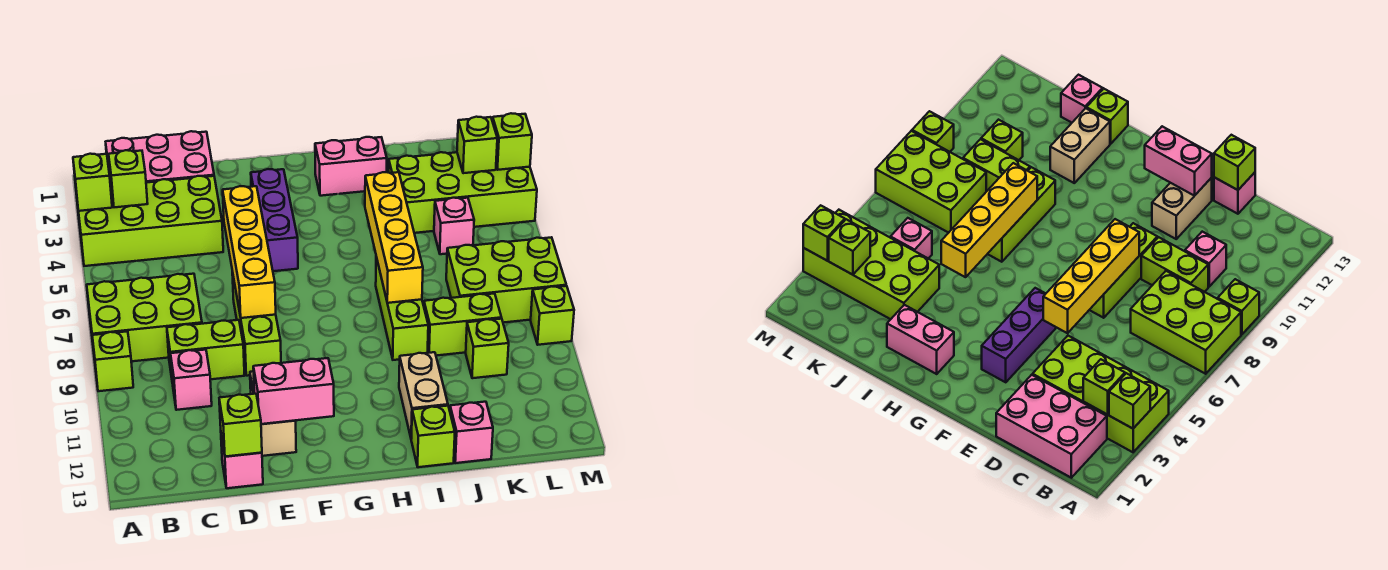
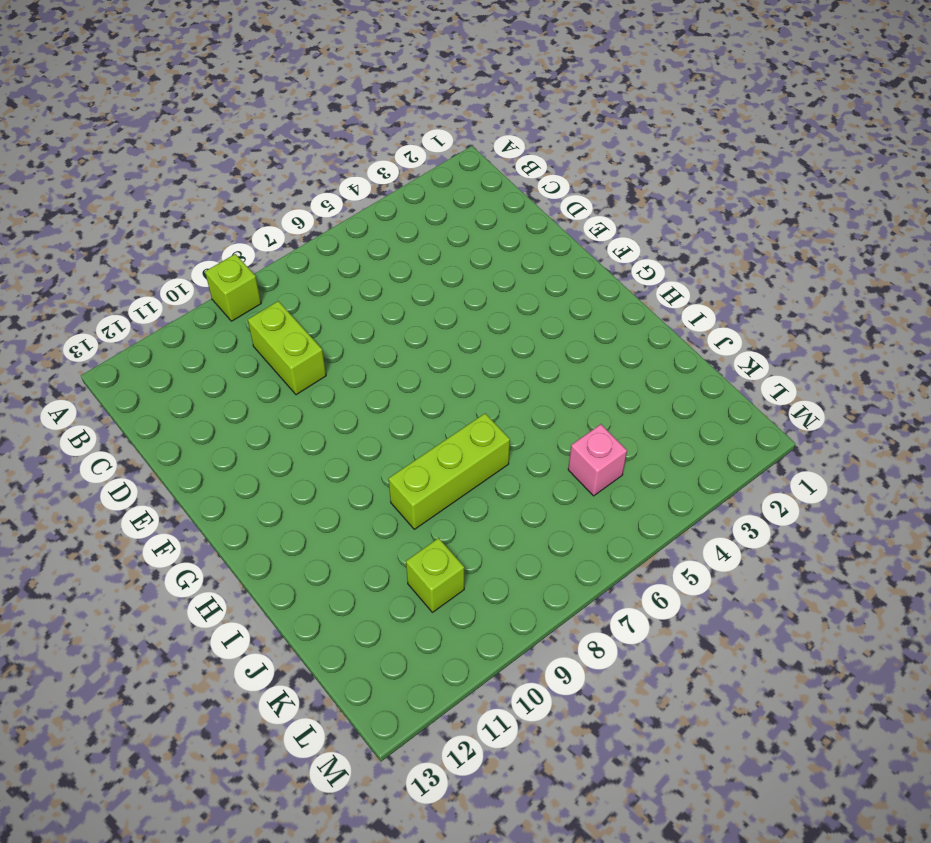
none -> lime 2x4 brick [77,176,223,266]
none -> lime 2x3 brick [87,274,202,361]
none -> pink 2x3 brick [106,131,214,186]

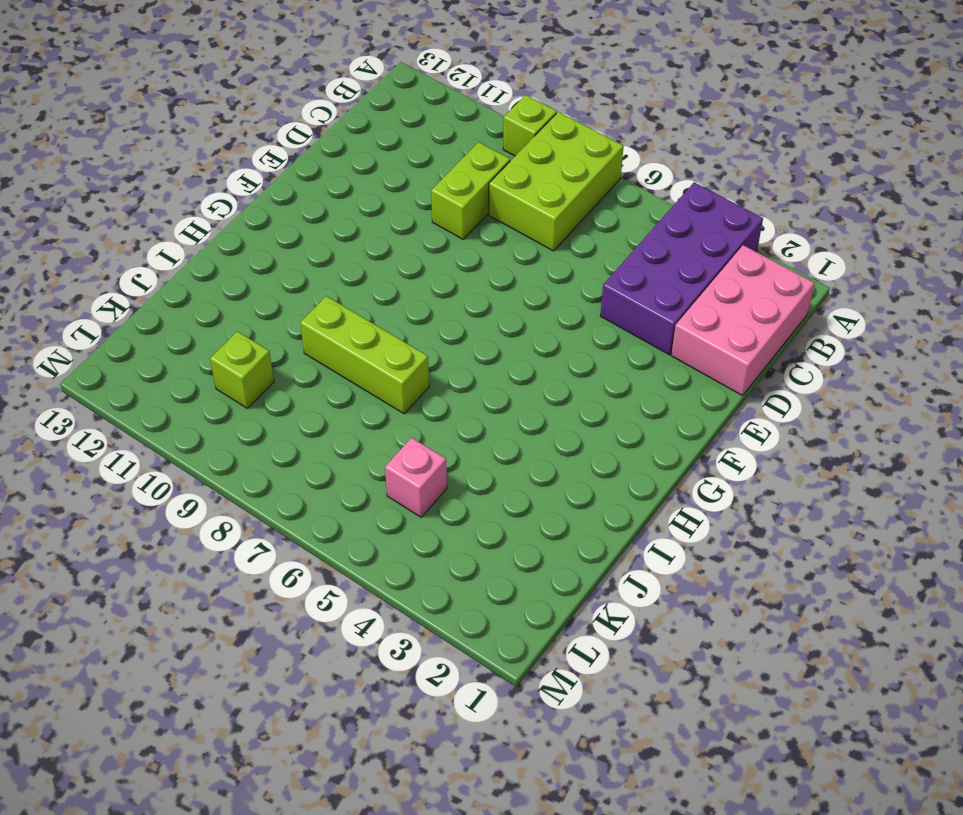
purple 2x4 brick [600,182,763,355] -> lime 2x4 brick [77,176,223,266]
none -> pink 1x1 brick [171,350,212,410]
none -> pink 1x1 brick [221,435,263,488]
none -> lime 1x3 brick [232,272,281,376]

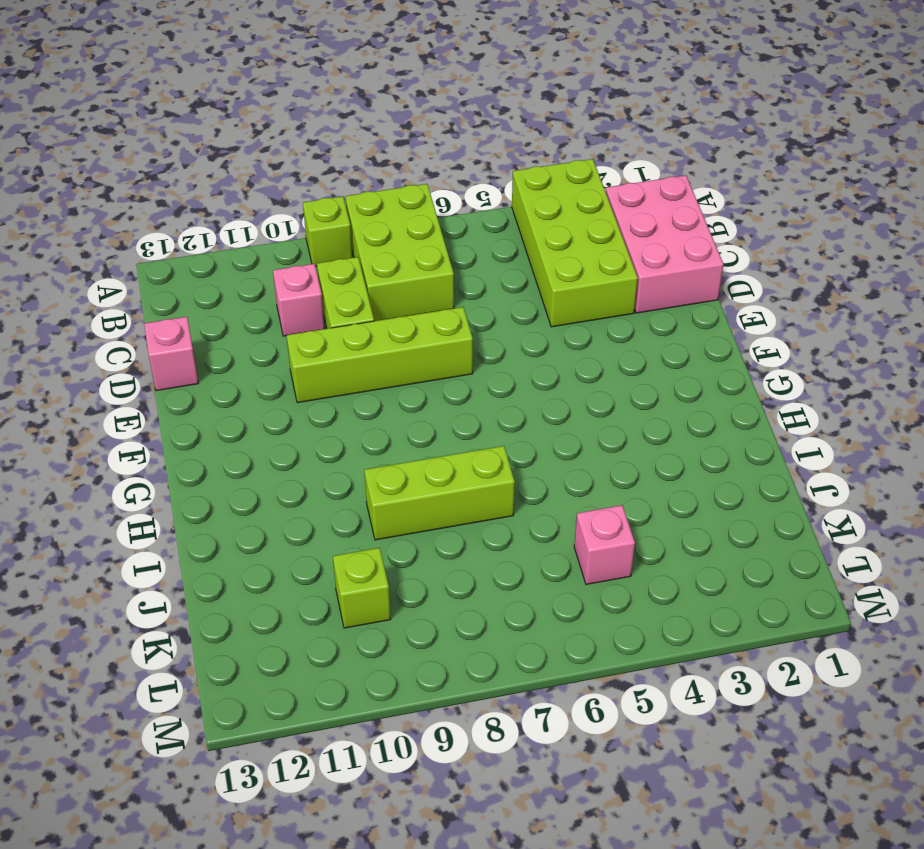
lime 1x4 brick [286,307,473,403] -> lime 1x3 brick [232,272,281,376]
none -> tan 1x2 brick [250,371,296,456]
none -> purple 1x3 brick [251,169,298,271]
none -> pink 1x2 brick [315,137,387,196]

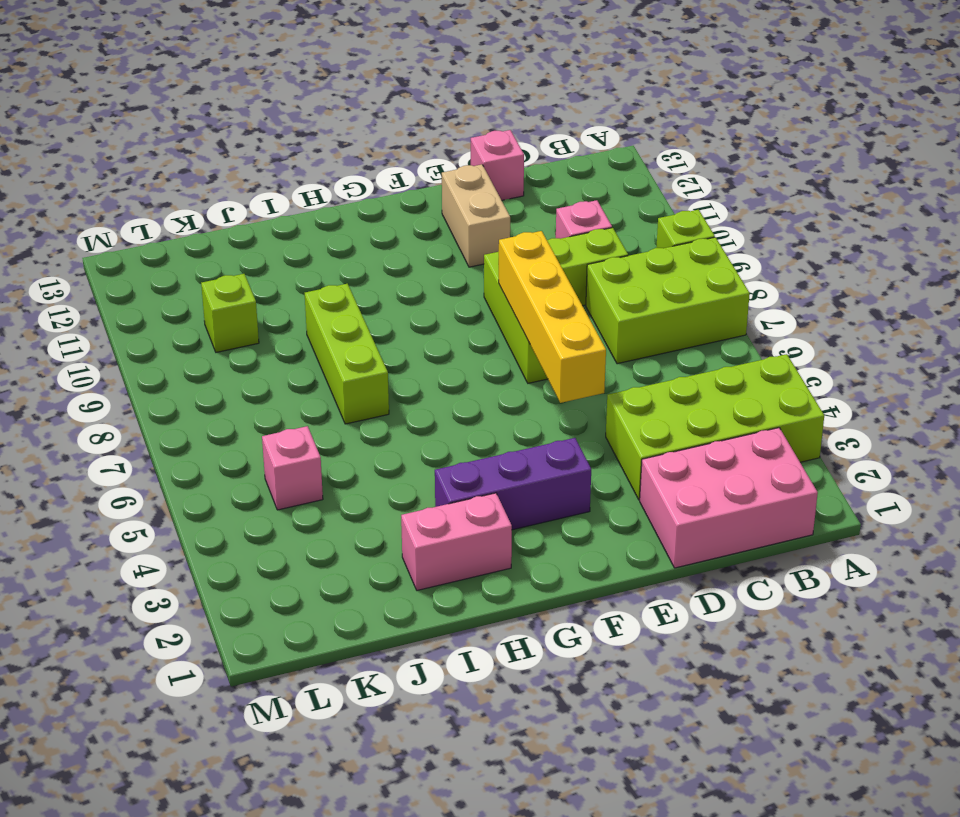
purple 1x3 brick [435,438,591,530] -> purple 1x3 brick turned to [251,169,298,271]
none -> tan 1x2 brick [399,352,448,439]
none -> lime 1x1 brick [411,406,455,467]
none -> lime 2x4 brick [389,152,537,233]

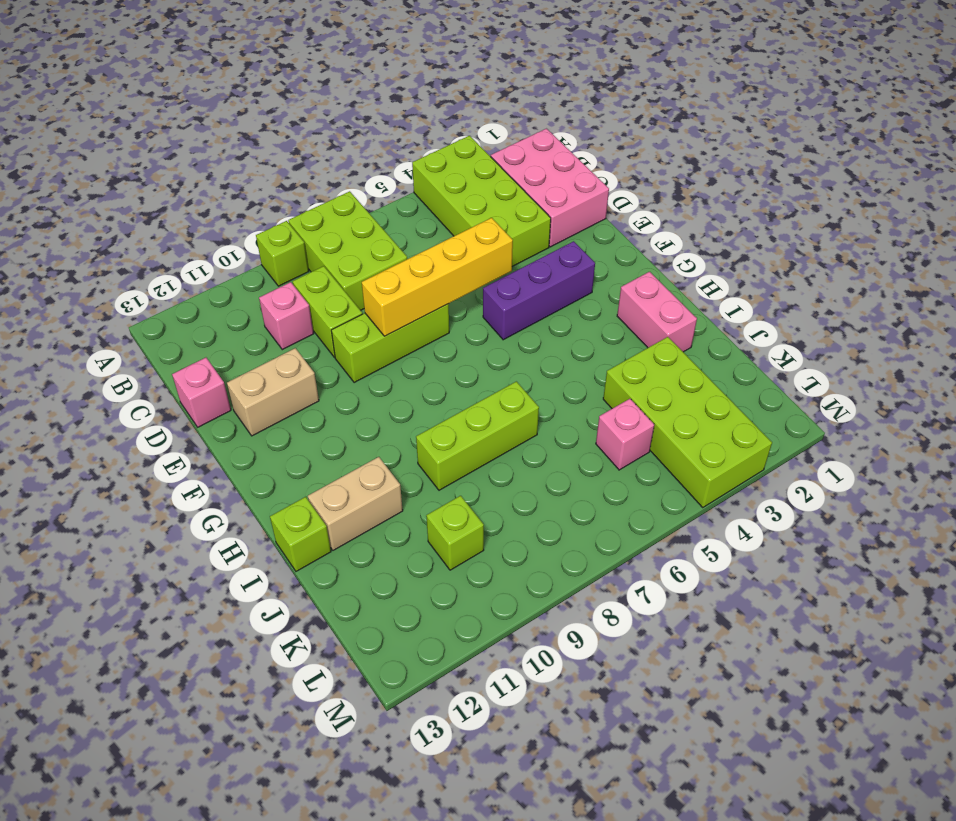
none -> lime 1x2 brick [424,294,501,356]
none -> pink 1x1 brick [450,402,493,463]
none -> lime 2x3 brick [446,237,566,323]

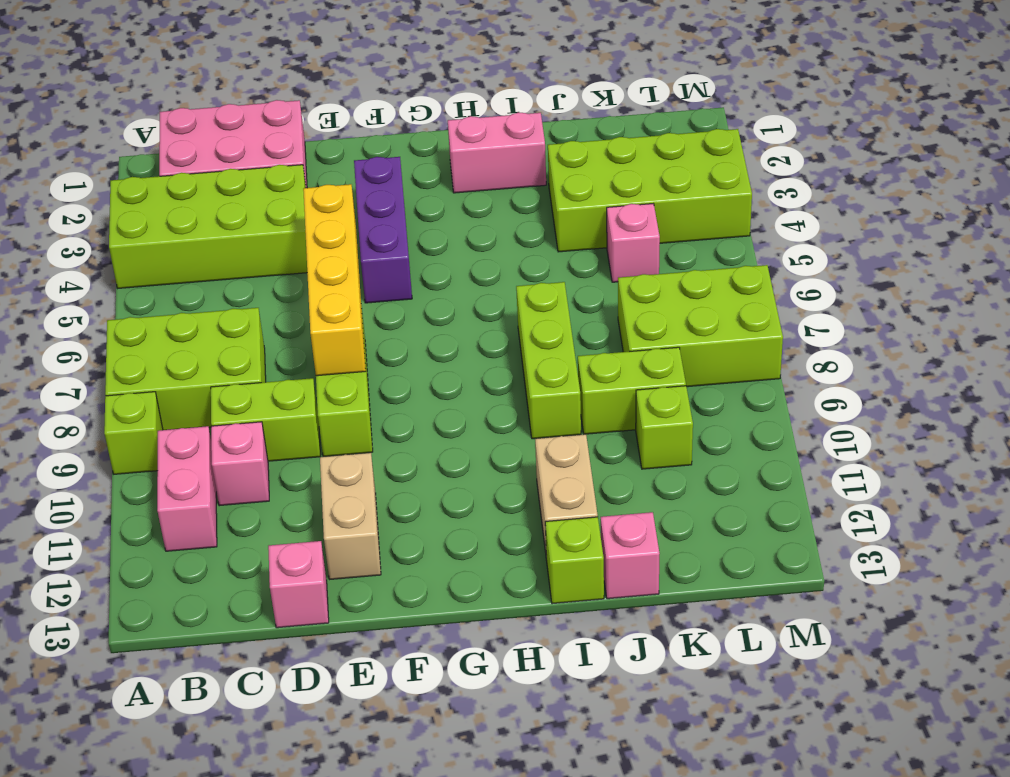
pink 1x2 brick [157,426,217,551] -> pink 1x2 brick turned to [253,358,334,424]
none -> lime 1x1 brick [531,286,574,345]
none -> lime 1x1 brick [73,154,112,211]
none -> lime 1x1 brick [109,150,148,207]

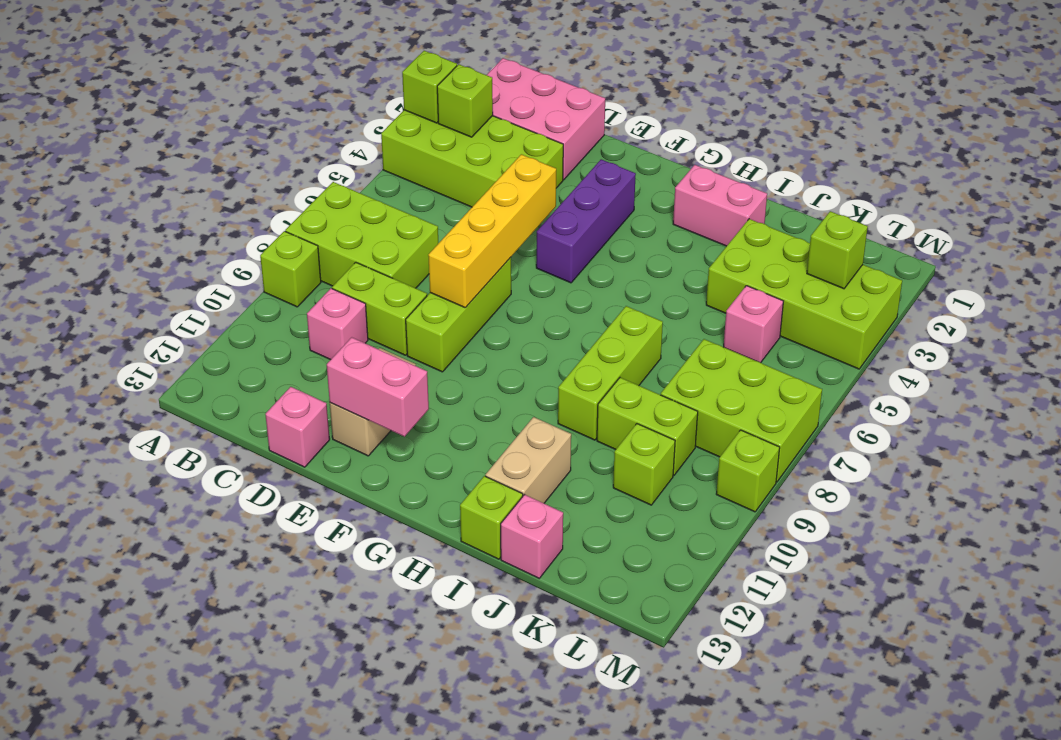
none -> lime 1x1 brick [219,394,262,457]
none -> yellow 1x4 brick [365,172,423,303]
none -> lime 1x1 brick [493,113,532,170]

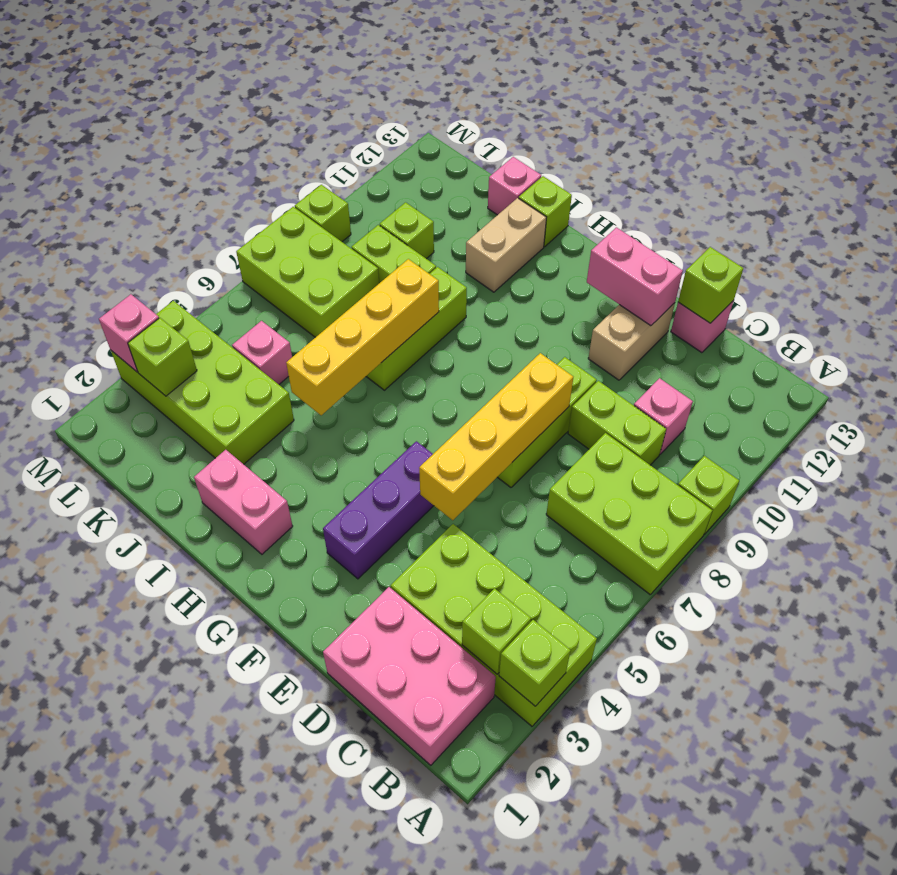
pink 1x1 brick [99,294,159,372] -> lime 1x1 brick [493,113,532,170]

